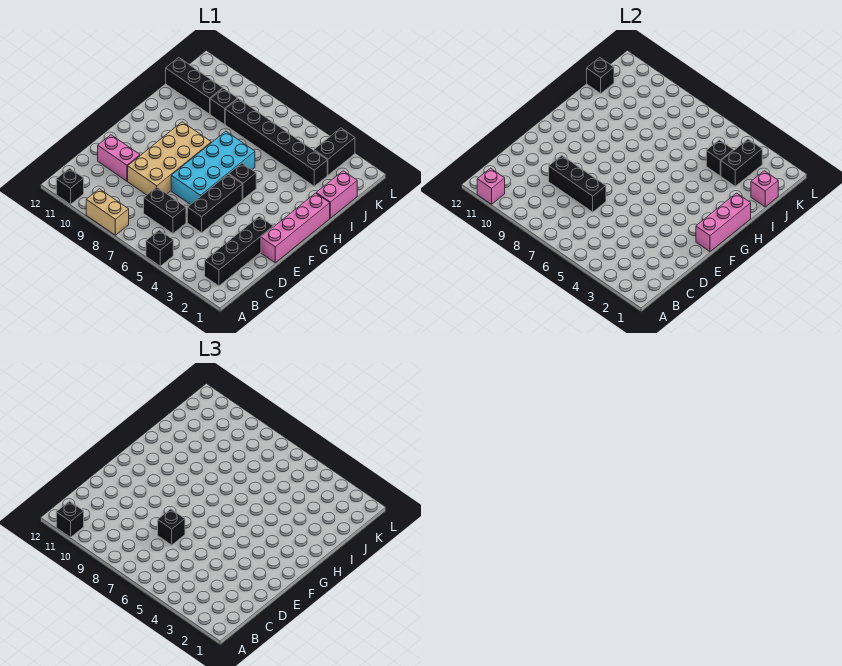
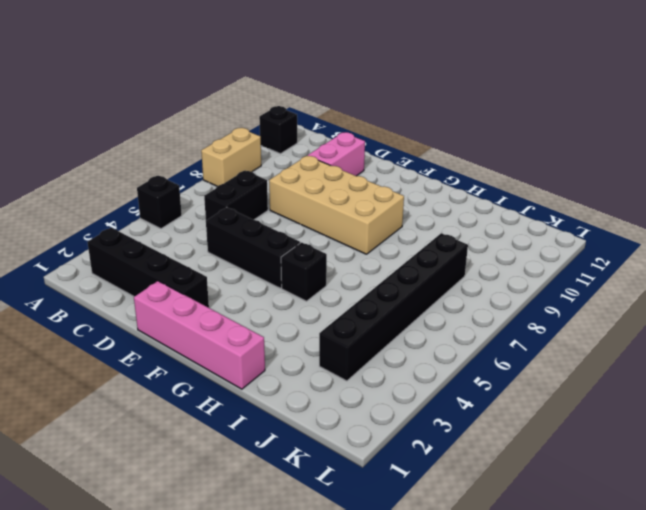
none -> cyan 2x4 brick [171,131,255,205]
none -> pink 1x2 brick [316,171,357,218]
none -> black 1x1 brick [210,88,238,124]

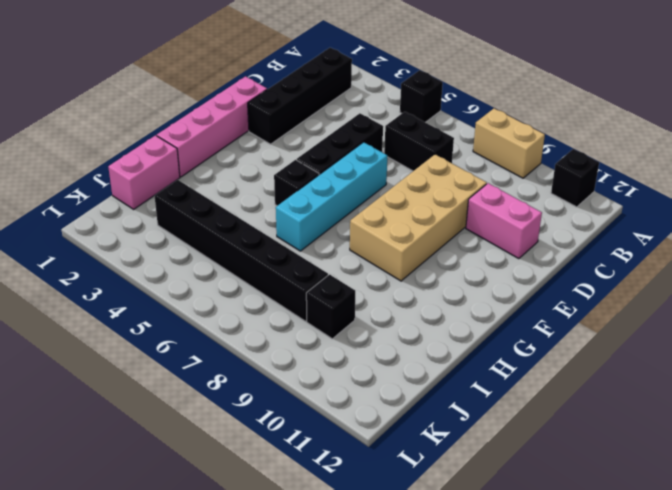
cyan 1x4 brick [276,142,387,251] -> cyan 2x4 brick [171,131,255,205]
none -> black 1x3 brick [166,57,223,114]
none -> black 1x2 brick [314,128,355,175]
none -> pink 1x1 brick [477,168,505,204]

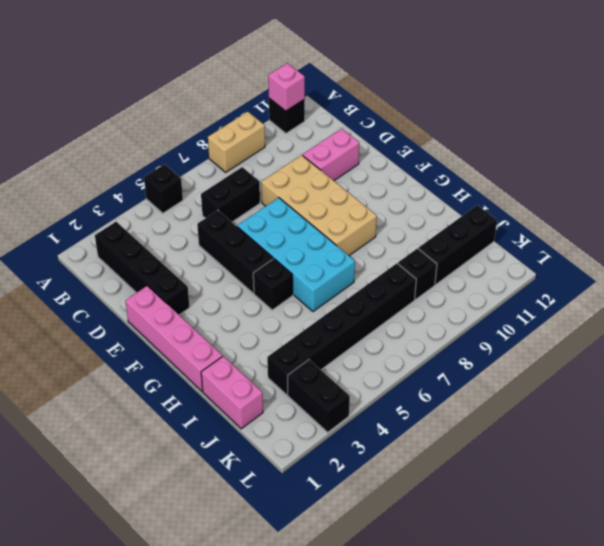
none -> black 1x3 brick [549,155,606,212]
none -> pink 1x3 brick [696,193,751,251]
none -> pink 1x1 brick [751,171,778,207]

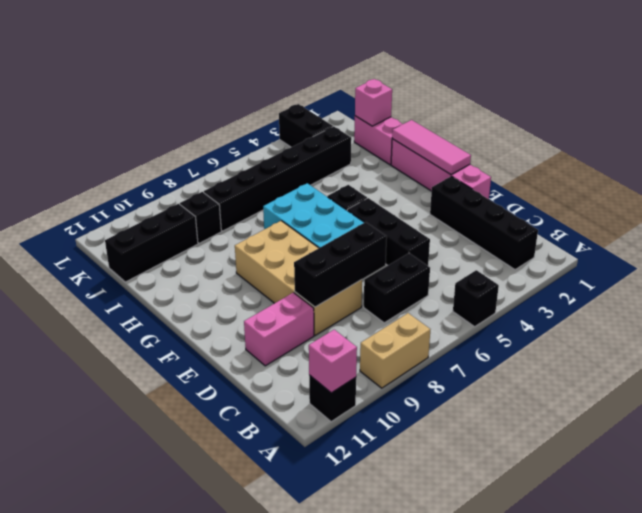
pink 1x3 tile [392,120,471,174] -> pink 1x3 brick [696,193,751,251]
none -> black 1x2 brick [721,139,762,186]
none -> black 1x1 brick [706,140,734,176]
none -> black 1x1 brick [587,57,614,93]

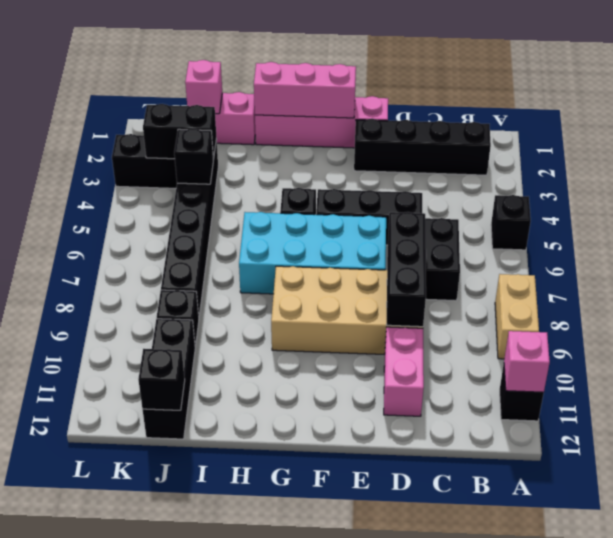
none -> black 1x1 brick [56,501,84,537]
none -> black 1x1 brick [158,509,185,545]

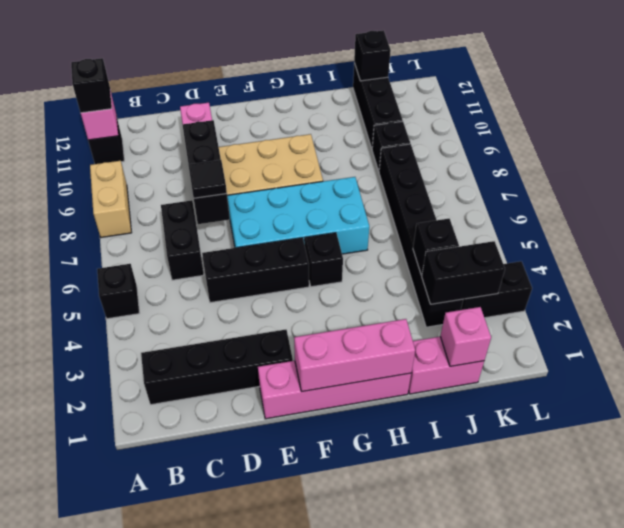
black 1x1 tile [188,160,227,198] -> black 1x1 brick [158,509,185,545]

